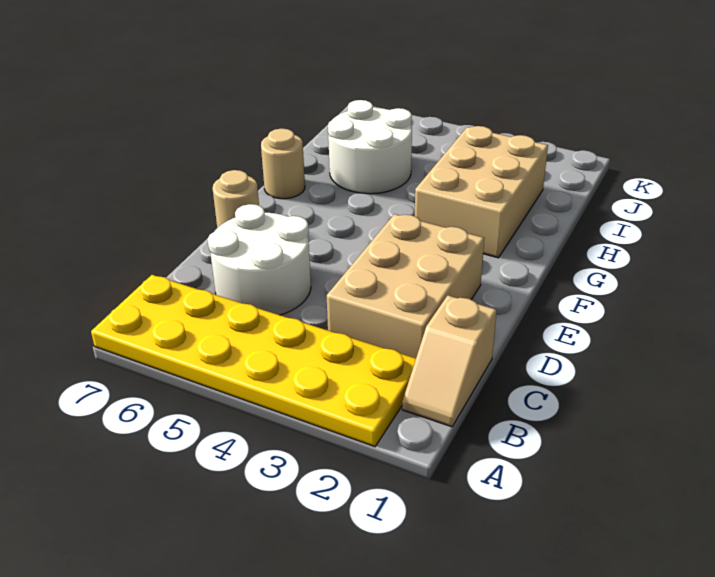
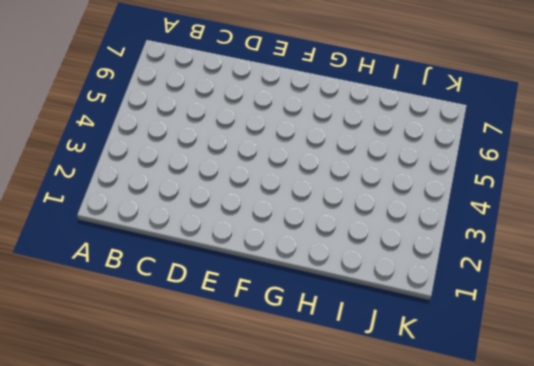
none -> yellow 2x6 plate [91,275,416,447]
none -> tan 1x2 slope [402,296,497,427]

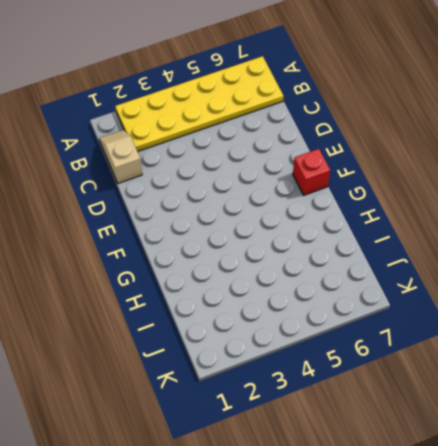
red 1x1 brick [293,149,330,195] -> none
none -> tan 2x3 brick [327,214,484,358]
none -> white 2x2 round brick [207,204,311,315]

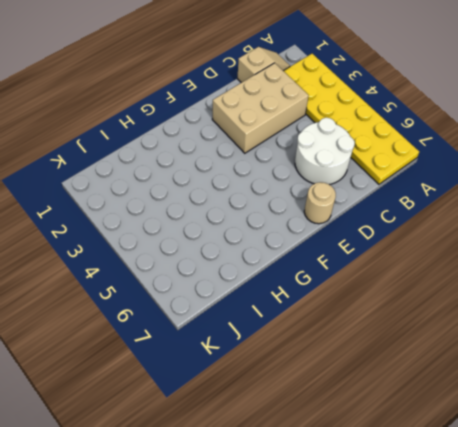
none -> tan 2x3 brick [415,126,548,258]
none -> tan 1x1 round brick [261,128,305,199]

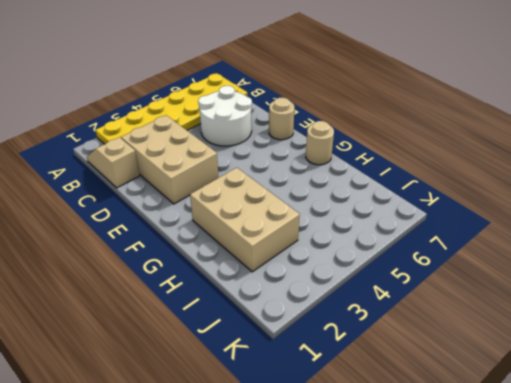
none -> white 2x2 round brick [328,100,412,194]

